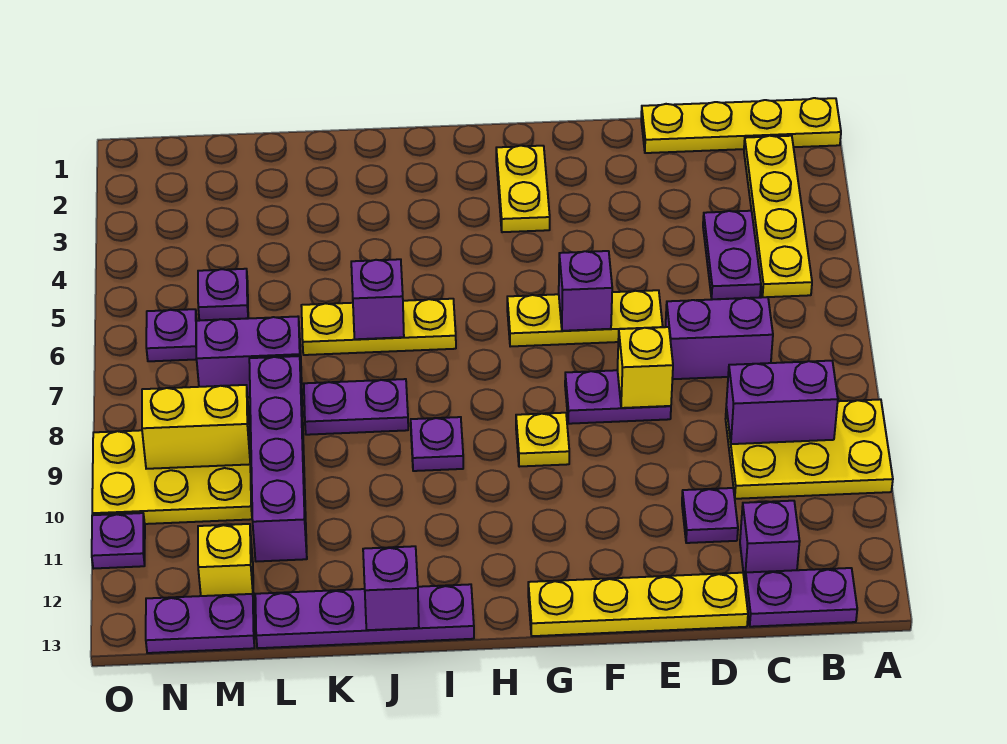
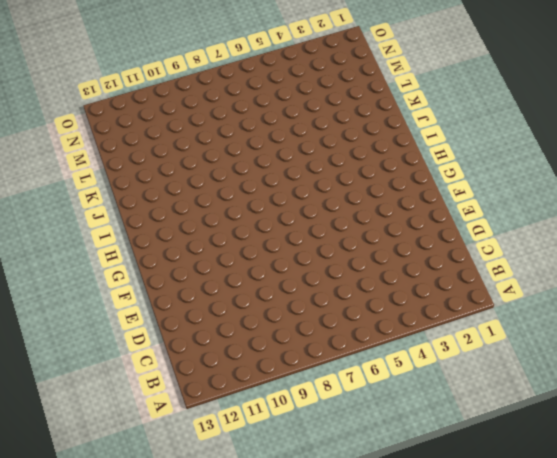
none -> yellow 1x4 plate [641,98,841,153]
none -> yellow 2x3 plate [726,399,893,499]
none -> yellow 1x4 plate [744,136,812,297]
none -> purple 1x2 plate [745,568,857,627]

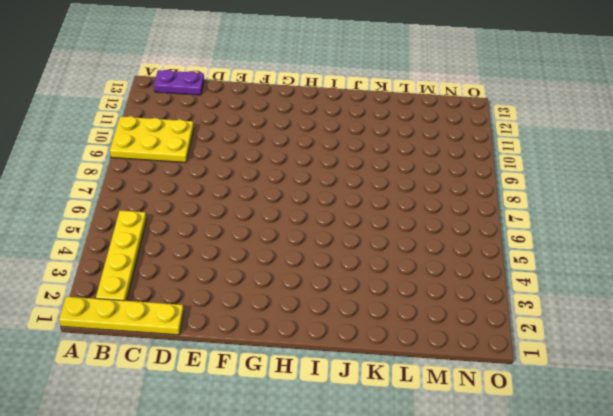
none -> purple 1x2 plate [703,211,761,299]
none -> purple 1x2 brick [666,297,773,379]
none -> purple 1x1 brick [740,501,800,582]
none -> purple 1x1 plate [682,488,738,543]

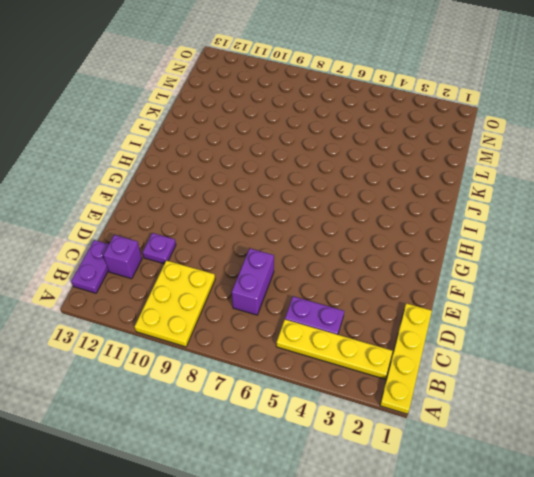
none -> yellow 1x4 plate [528,573,748,636]
none -> yellow 1x3 plate [507,290,663,347]
none -> purple 1x2 plate [565,370,671,424]
none -> yellow 1x2 plate [496,146,550,232]

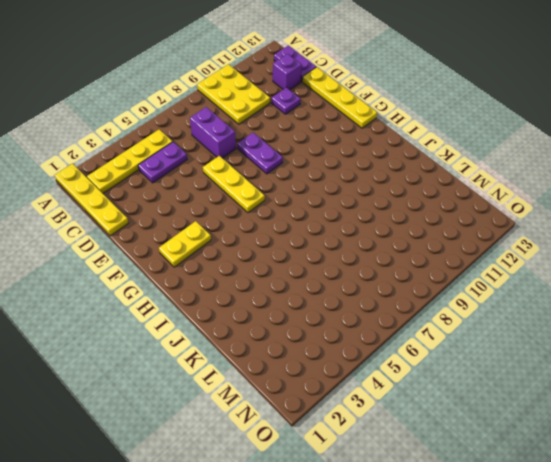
none -> yellow 1x1 plate [516,413,569,467]
none -> yellow 1x3 plate [301,299,456,355]
none -> purple 1x1 plate [411,417,463,471]
none -> purple 1x4 plate [255,584,474,648]

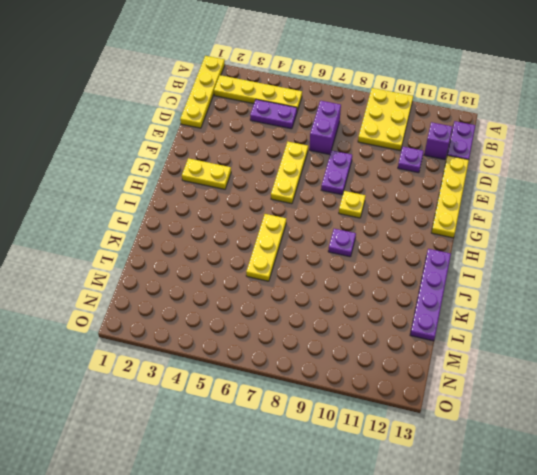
none -> purple 1x2 plate [304,379,408,435]
none -> purple 1x2 brick [196,317,302,397]
none -> purple 1x4 brick [249,356,307,562]
none -> purple 1x1 plate [198,269,248,320]

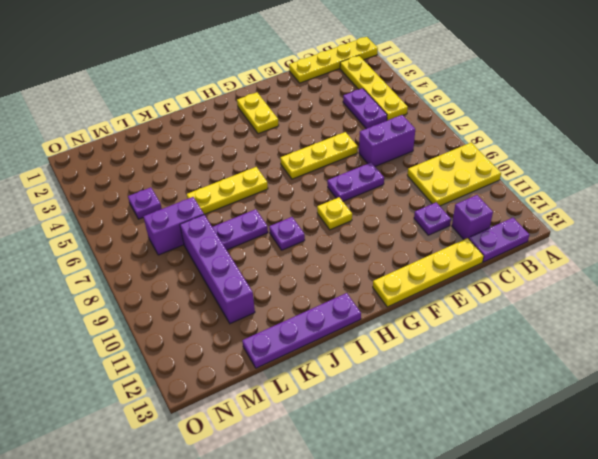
none -> yellow 2x3 plate [92,430,252,524]
none -> yellow 1x1 brick [198,524,254,603]
none -> purple 1x2 plate [146,594,255,653]
none -> purple 1x1 plate [146,309,197,361]

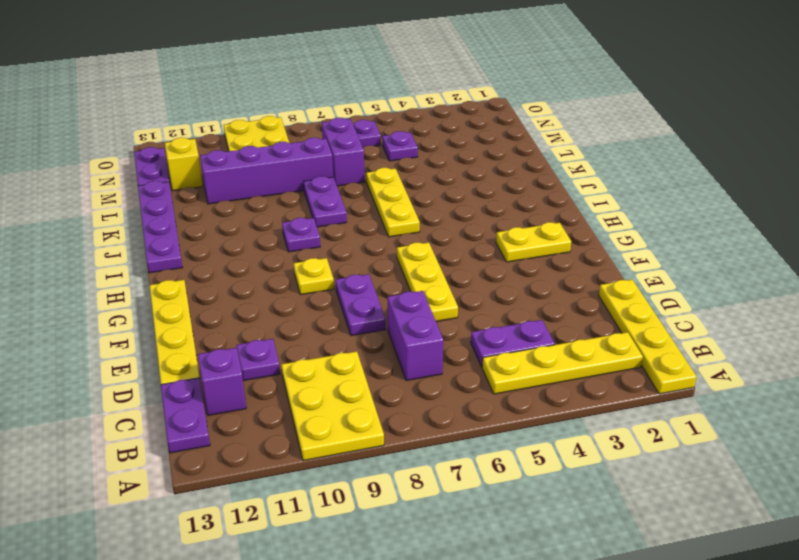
none -> purple 1x1 plate [92,513,145,568]
none -> purple 1x2 brick [726,361,838,444]
none -> yellow 1x1 brick [617,327,673,408]
none -> purple 1x1 brick [559,251,612,331]

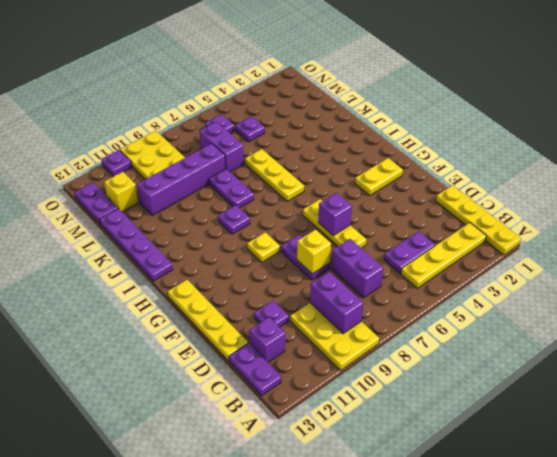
none -> purple 1x1 brick [351,259,404,339]
none -> purple 1x1 brick [363,546,419,630]
none -> yellow 1x2 brick [142,385,250,469]

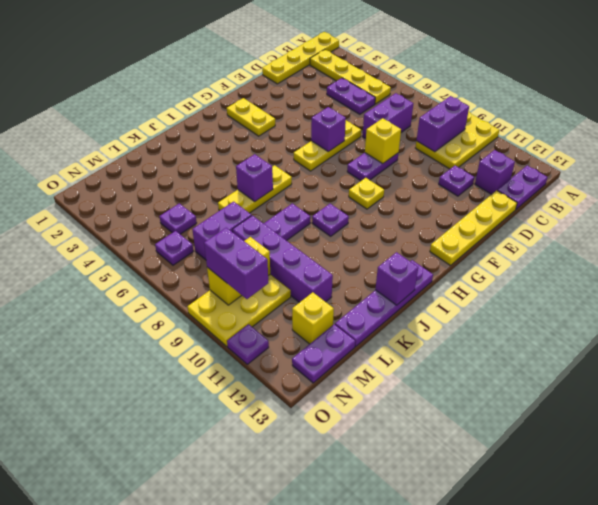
purple 1x2 brick [204,228,268,299] -> none

